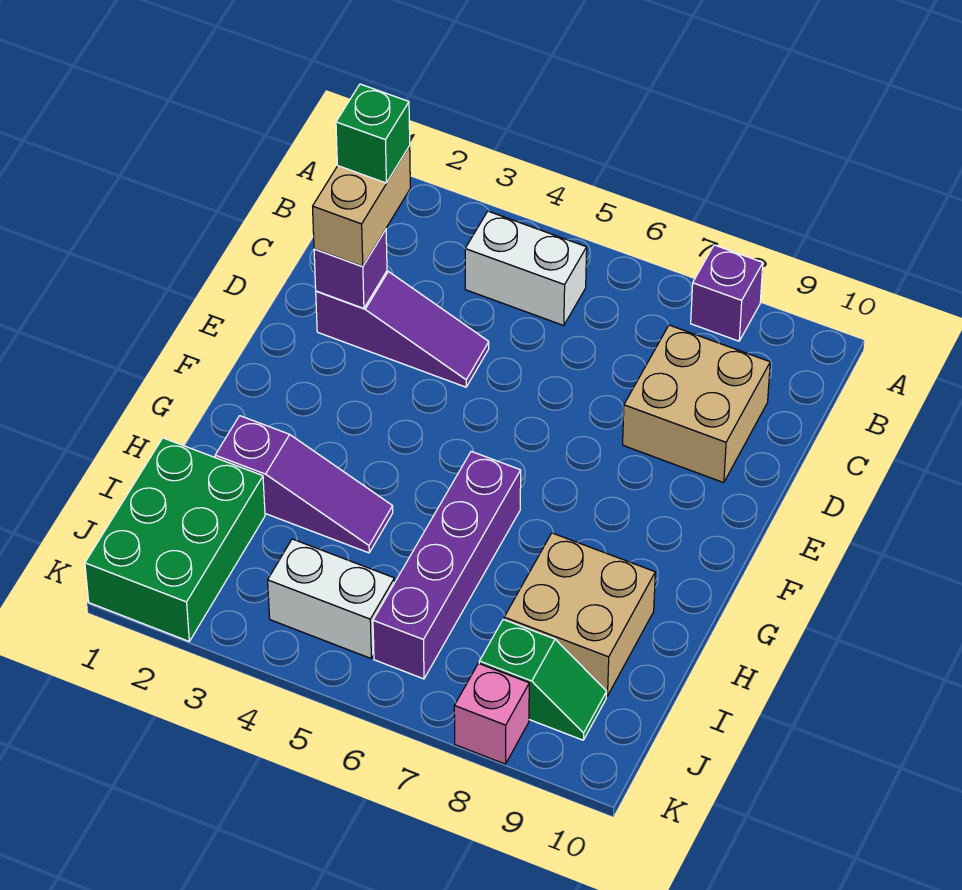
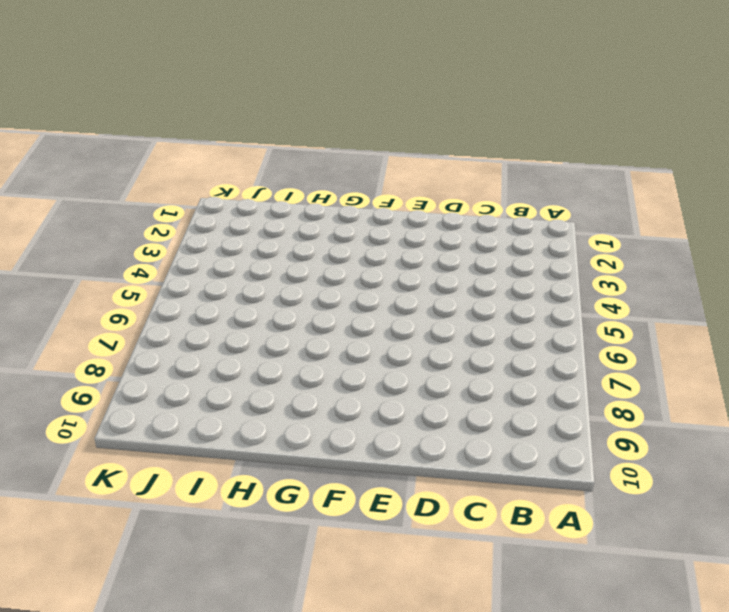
none -> purple 1x1 brick [691,245,763,341]
none -> white 1x2 brick [465,211,587,326]
none -> tan 2x2 brick [623,325,770,483]

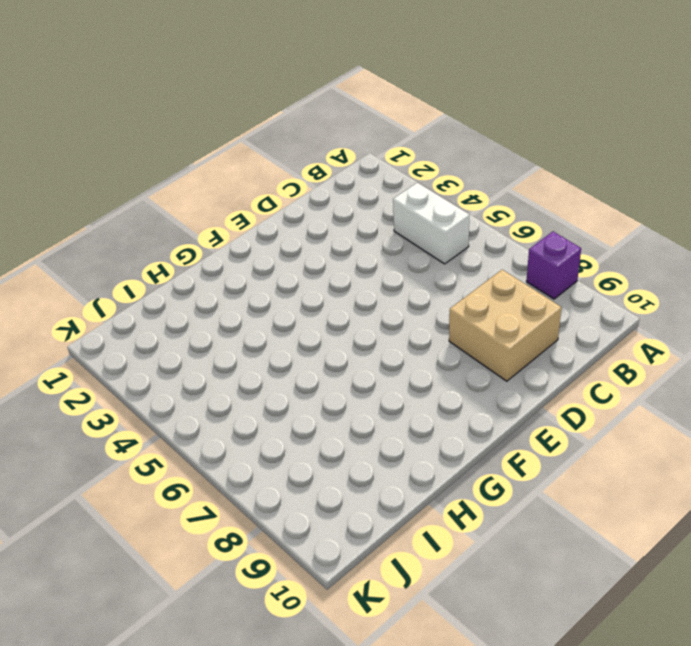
none -> purple 1x3 slope [316,271,489,387]
none -> purple 1x4 brick [373,451,521,679]
none -> purple 1x3 slope [215,416,393,553]

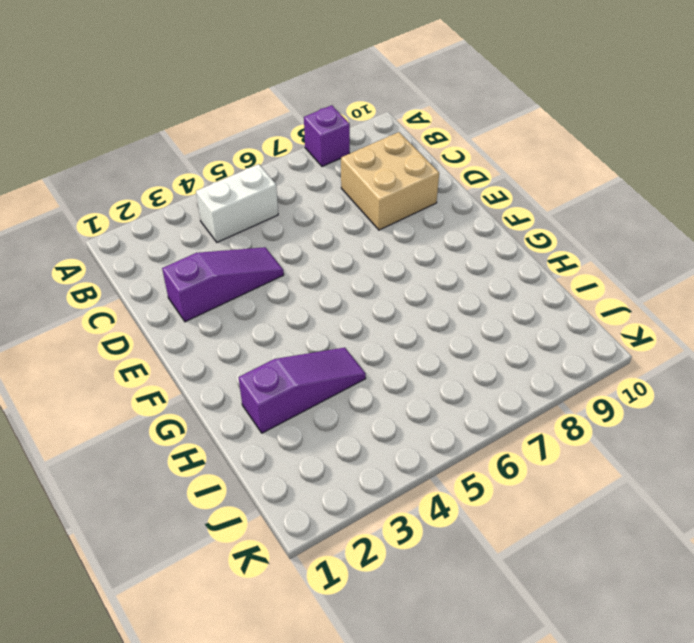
none -> purple 1x4 brick [373,451,521,679]
none -> tan 2x2 brick [504,533,655,696]
none -> green 2x3 brick [85,438,265,641]

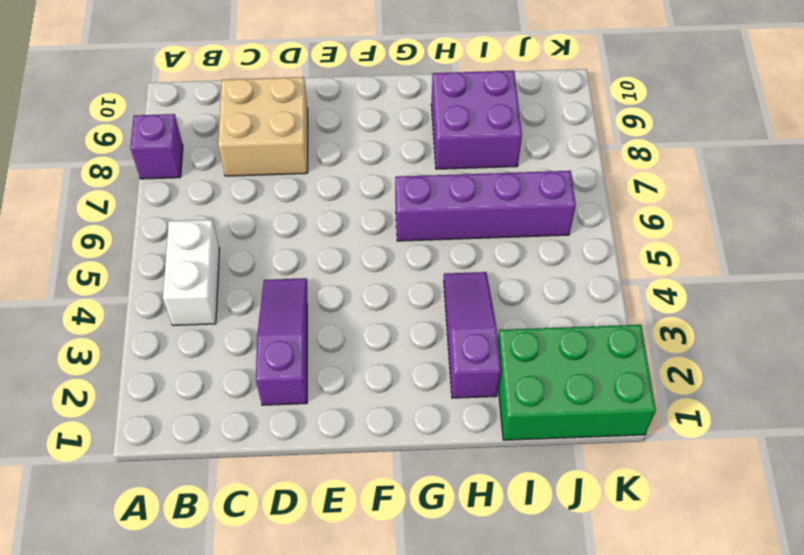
purple 2x2 brick [431,71,522,169] -> tan 2x2 brick [504,533,655,696]
none -> white 1x2 brick [268,539,395,658]
none -> green 1x2 slope [479,619,607,740]
none -> pink 1x1 brick [454,663,529,764]

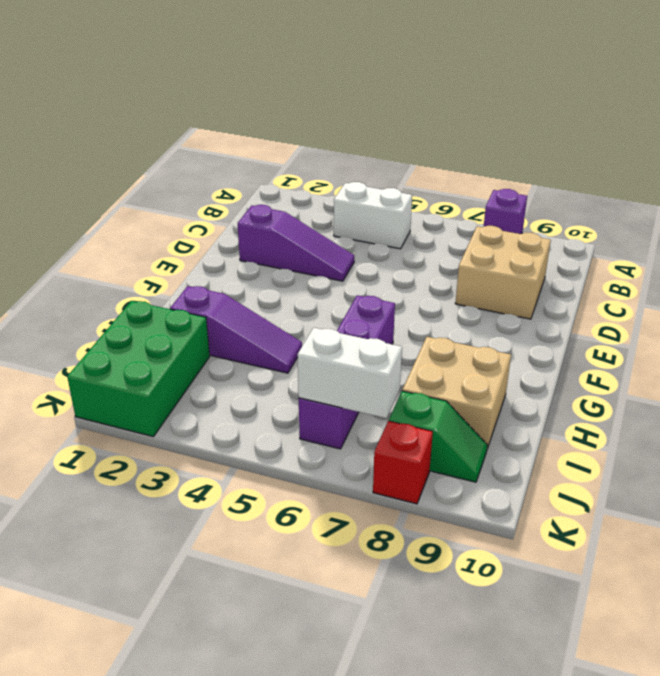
white 1x2 brick [298,328,402,418] -> white 1x2 brick moved to [268,539,395,658]
red 1x1 brick [373,421,433,504] -> pink 1x1 brick [454,663,529,764]
none -> purple 1x1 brick [314,230,387,308]
none -> tan 1x2 brick [313,146,410,266]
none -> green 1x1 brick [336,84,410,183]

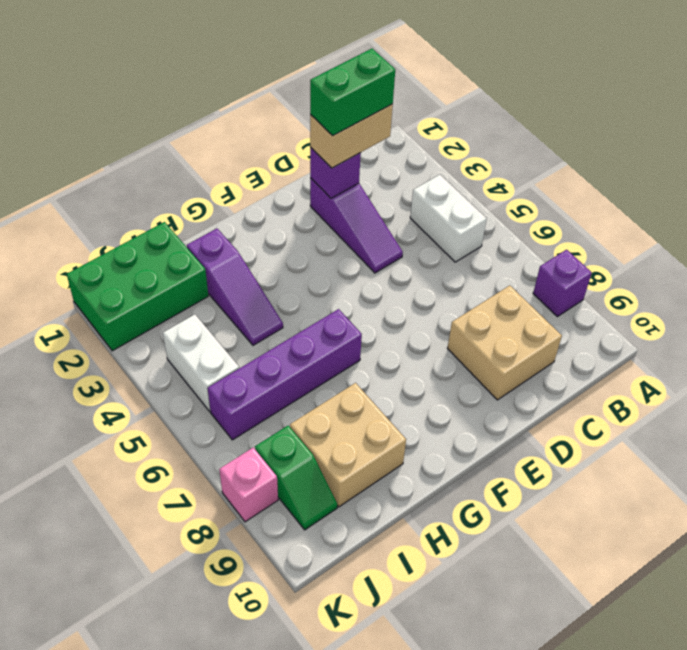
green 1x2 brick [310,49,395,136] -> green 1x1 brick [336,84,410,183]

